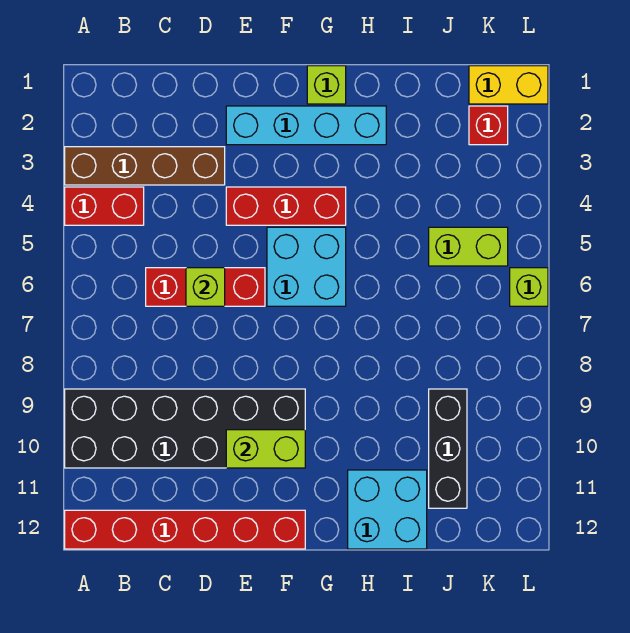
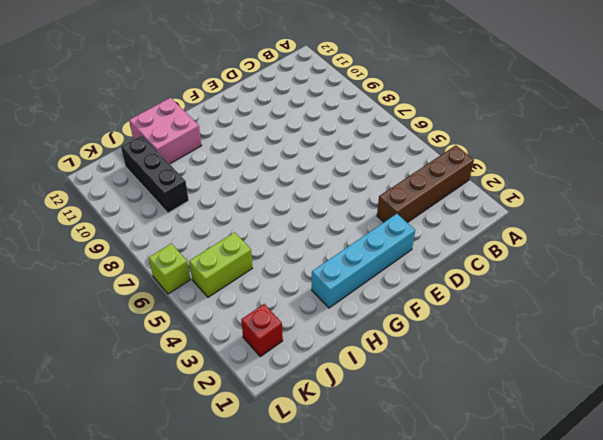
pink 2x2 brick [129,98,202,164] -> cyan 2x2 brick [348,470,427,549]
none -> red 1x2 brick [65,187,144,225]
none -> black 2x6 brick [65,389,305,468]
none -> red 1x6 brick [65,510,305,549]

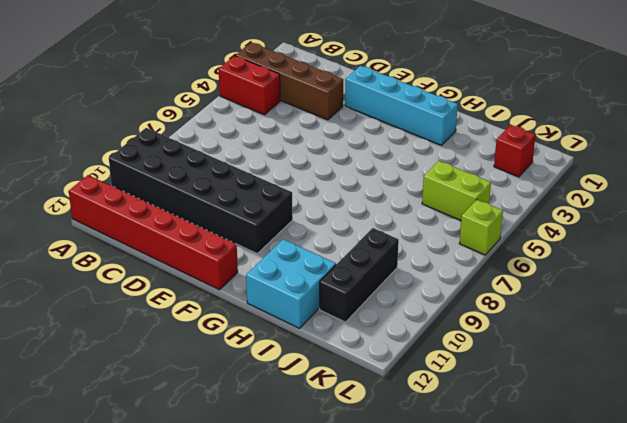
none -> red 1x3 brick [146,268,265,306]
none -> red 1x3 brick [226,187,346,225]
none -> cyan 2x2 brick [267,227,346,306]

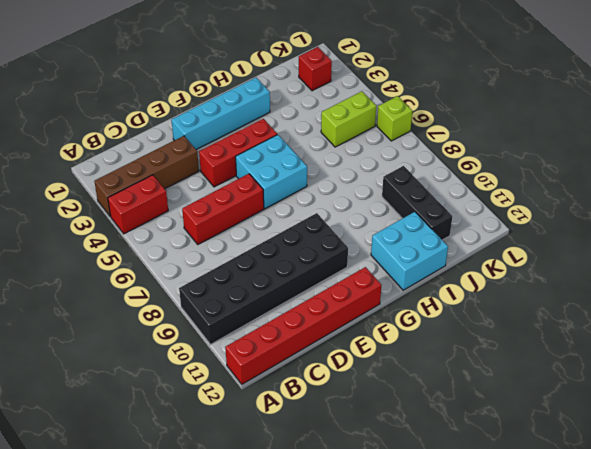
none -> lime 1x1 brick [307,66,346,104]
none -> yellow 1x2 brick [469,66,548,104]
none -> lime 1x1 brick [186,268,225,306]

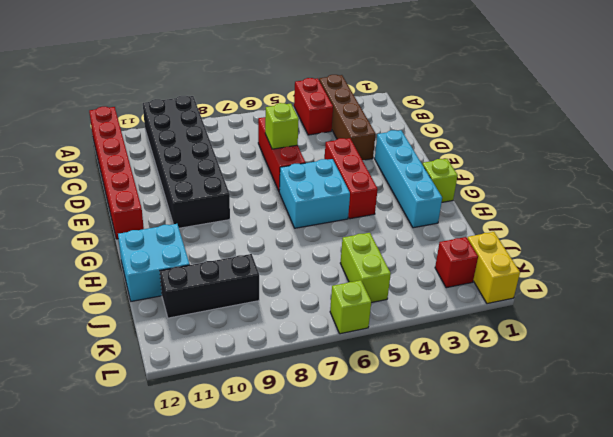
none -> lime 1x2 brick [226,430,305,468]

